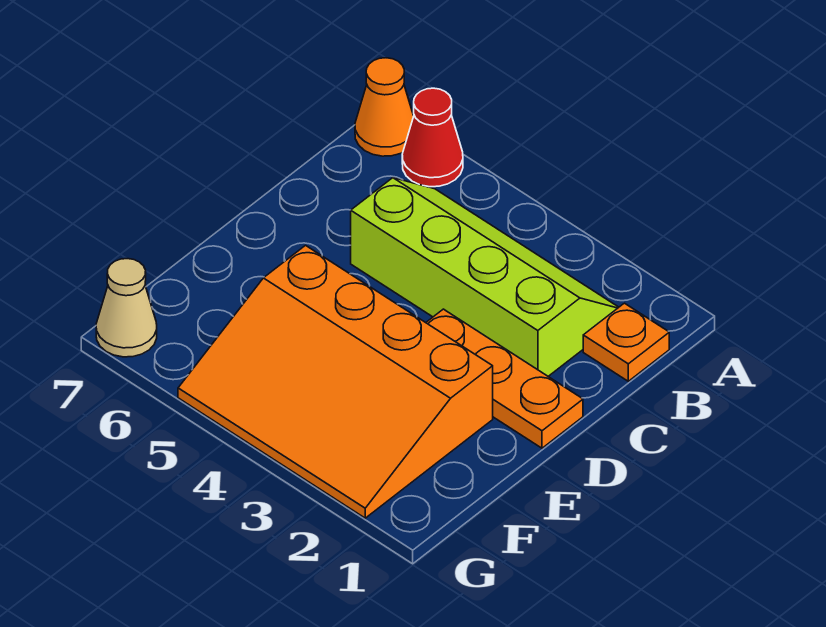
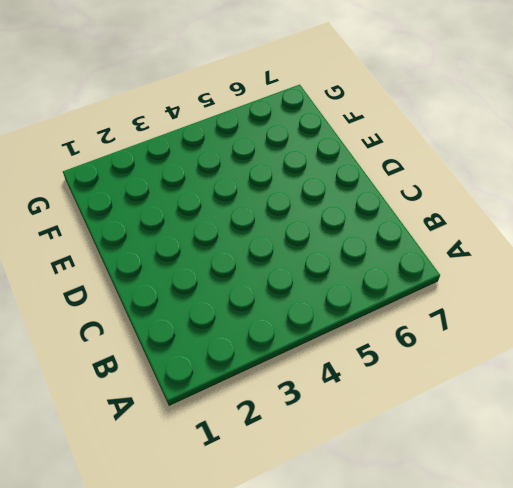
none -> red 1x1 cone [402,88,463,187]
none -> orange 1x1 cone [355,58,414,156]

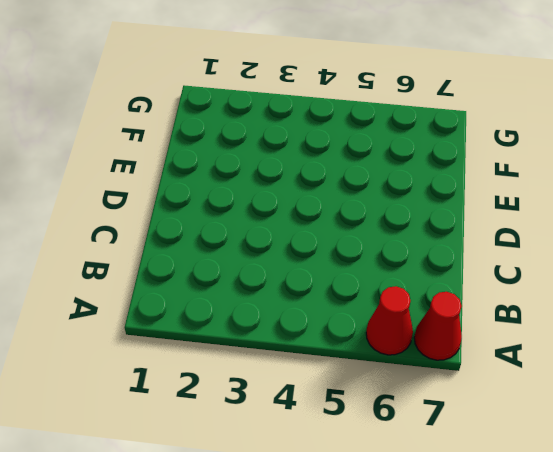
red 1x1 cone [414,292,462,360] -> orange 1x1 cone [355,58,414,156]
none -> orange 1x1 plate [583,303,669,381]
none -> lime 2x4 slope [351,178,619,376]

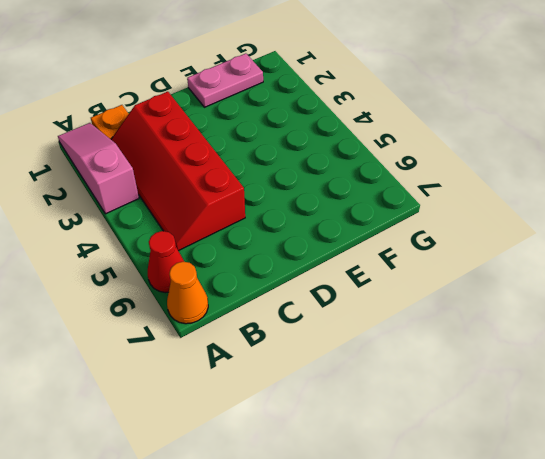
pink 1x3 slope [58,123,139,214] -> none
red 2x4 slope [111,92,245,251] -> lime 2x4 slope [351,178,619,376]
pink 1x2 plate [187,53,263,107] -> none
none -> orange 1x3 plate [426,309,583,448]
none -> orange 3x4 slope [178,246,493,518]

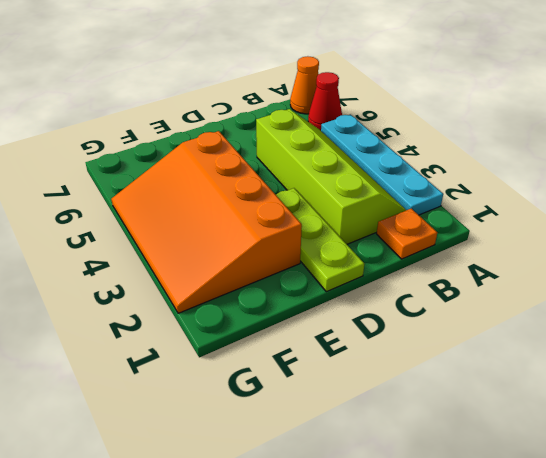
cyan 1x4 plate [321,115,443,215] -> none
lime 1x3 plate [276,188,364,292] -> orange 1x3 plate [426,309,583,448]
none -> tan 1x1 cone [96,259,157,357]

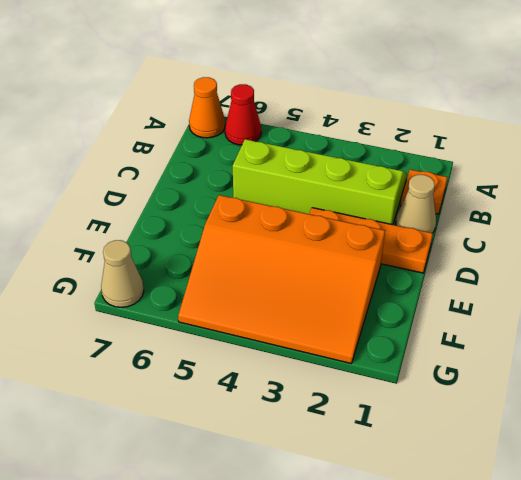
tan 1x1 cone [396,175,436,233] -> none

